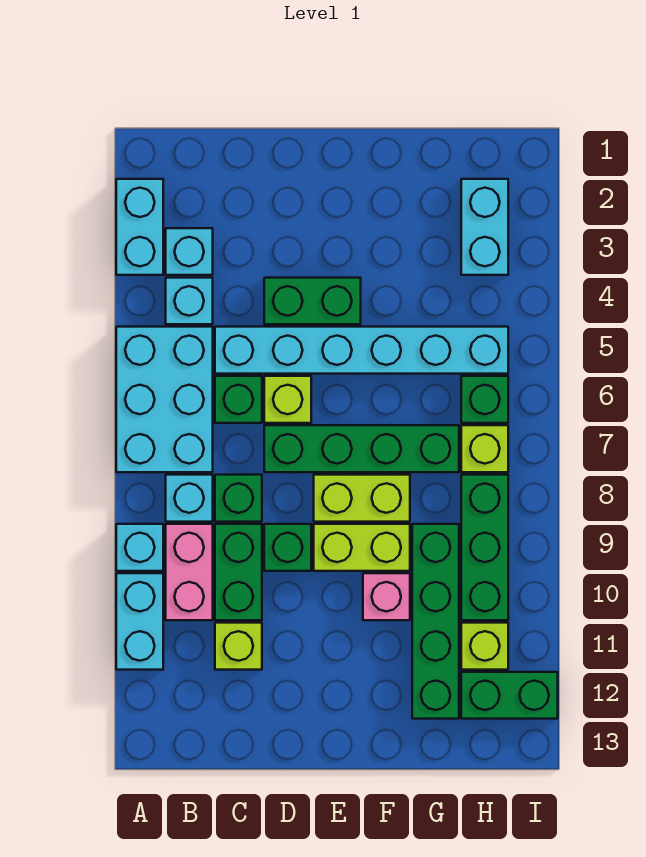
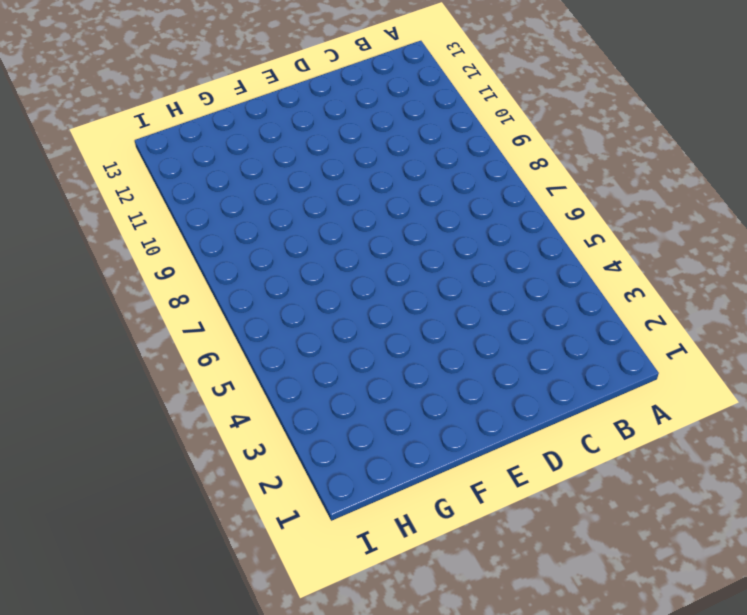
none -> cyan 1x2 brick [116,179,163,275]
none -> cyan 2x3 brick [116,327,213,472]
none -> cyan 1x1 brick [116,524,163,571]

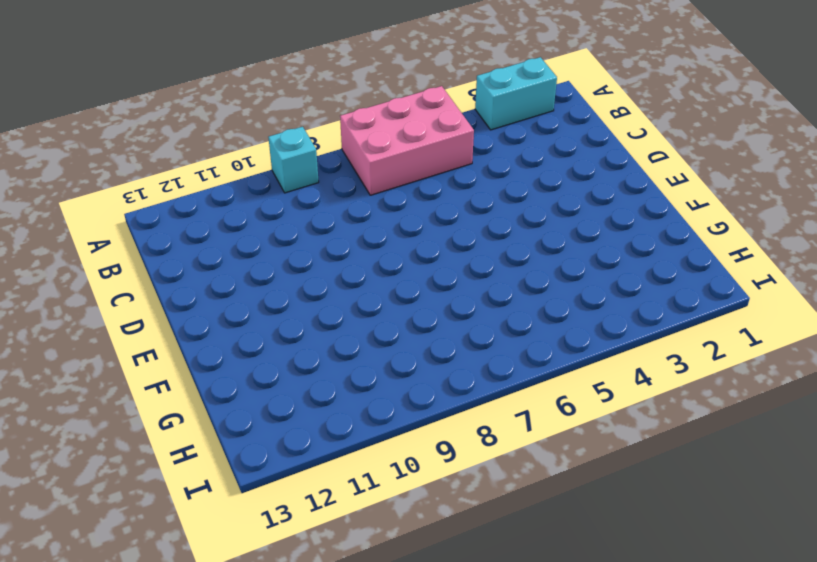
pink 2x3 brick [340,86,474,195] -> cyan 2x3 brick [116,327,213,472]
none -> cyan 1x2 brick [116,573,163,670]
none -> cyan 1x1 brick [166,228,213,275]
none -> cyan 1x1 brick [166,278,213,324]

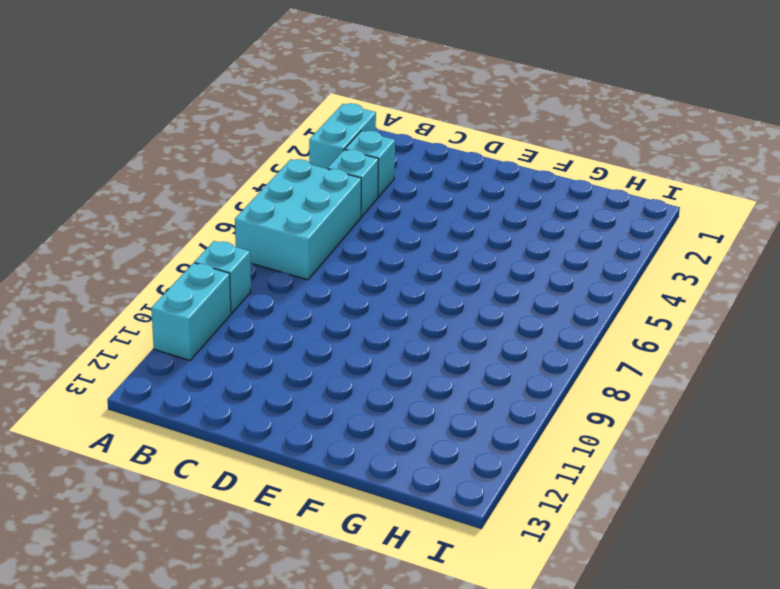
none -> cyan 1x1 brick [166,475,213,522]
none -> pink 1x2 brick [166,524,213,620]
none -> cyan 1x6 brick [215,327,508,374]

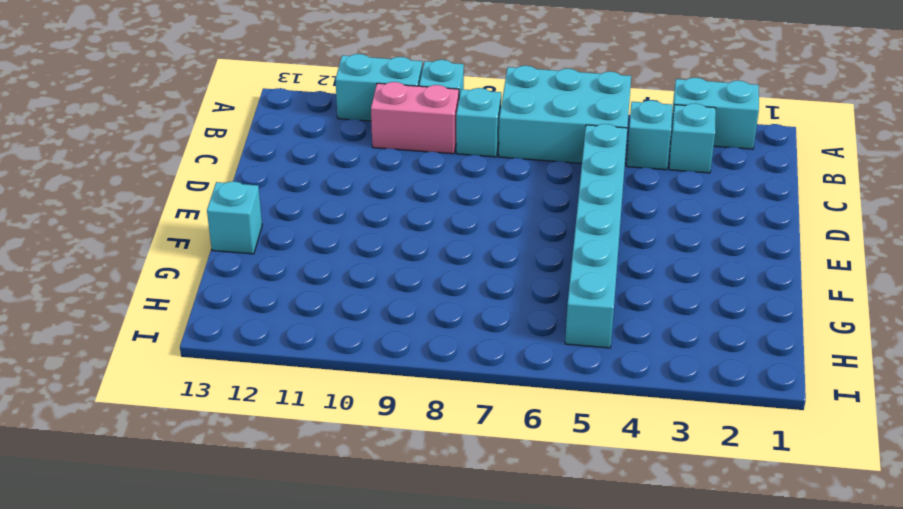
cyan 1x1 brick [207,182,262,254] -> none
none -> green 1x1 brick [215,376,262,423]
none -> green 1x1 brick [215,475,262,522]
none -> green 1x2 brick [215,524,262,620]

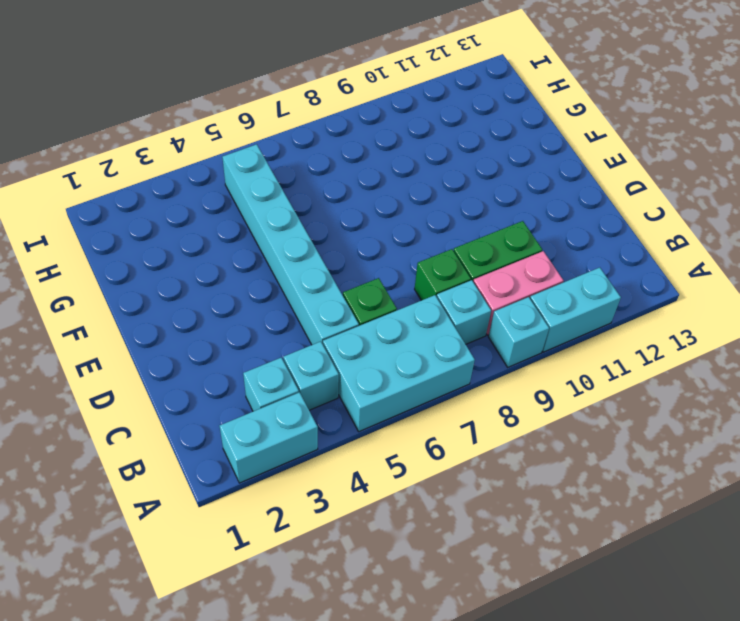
none -> lime 1x1 brick [215,623,262,670]
none -> green 1x2 brick [264,278,361,324]
none -> lime 1x1 brick [264,376,311,423]

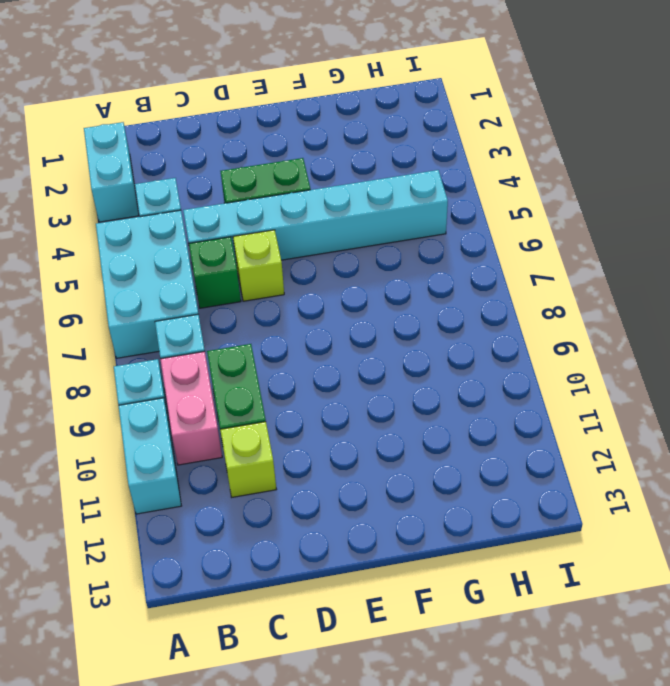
none -> cyan 1x1 brick [166,228,213,275]
none -> green 1x1 brick [215,475,262,522]
none -> green 1x4 brick [264,425,459,472]

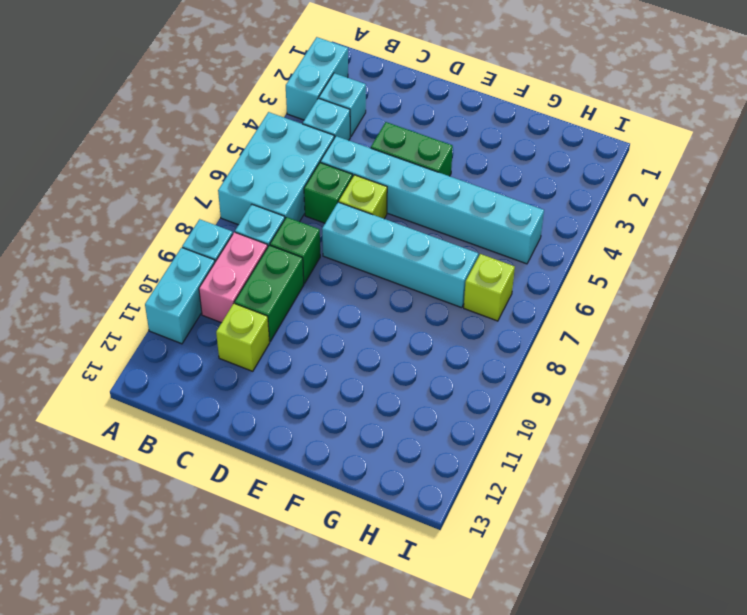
cyan 1x4 brick [322,202,478,308] -> green 1x4 brick [264,425,459,472]
none -> green 1x1 brick [264,524,311,571]
none -> lime 1x2 brick [314,475,410,522]
none -> lime 1x2 brick [314,524,410,571]

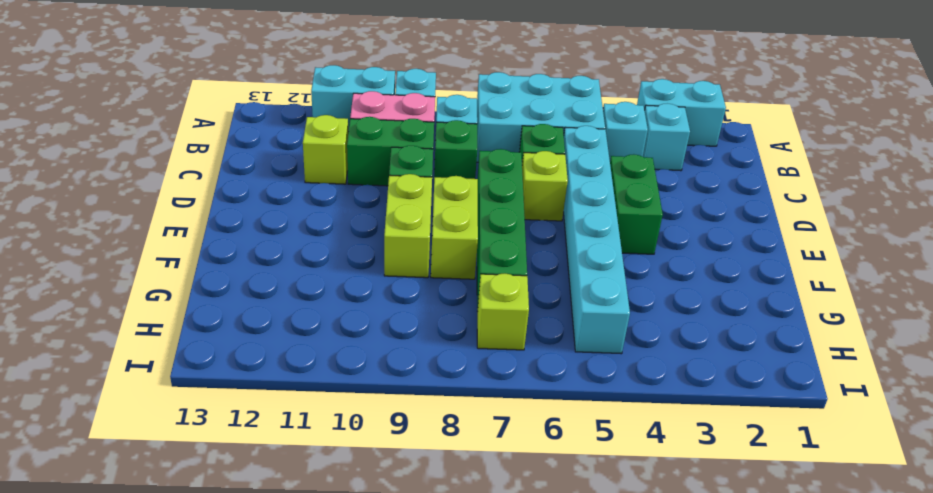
none -> pink 1x1 brick [363,573,410,620]
none -> green 1x4 brick [412,524,459,719]
none -> cyan 1x2 brick [461,179,508,275]

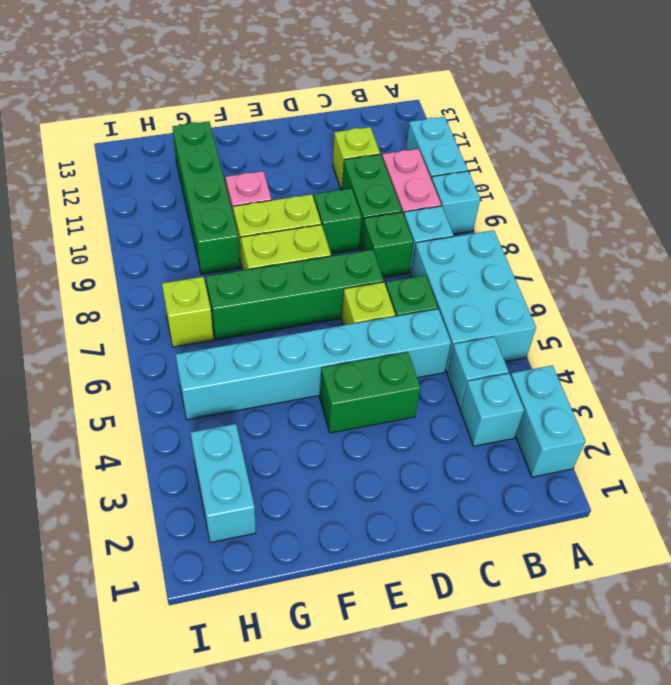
none -> green 1x1 brick [461,376,508,423]
none -> green 1x3 brick [461,475,508,620]
none -> lime 1x1 brick [461,623,508,670]

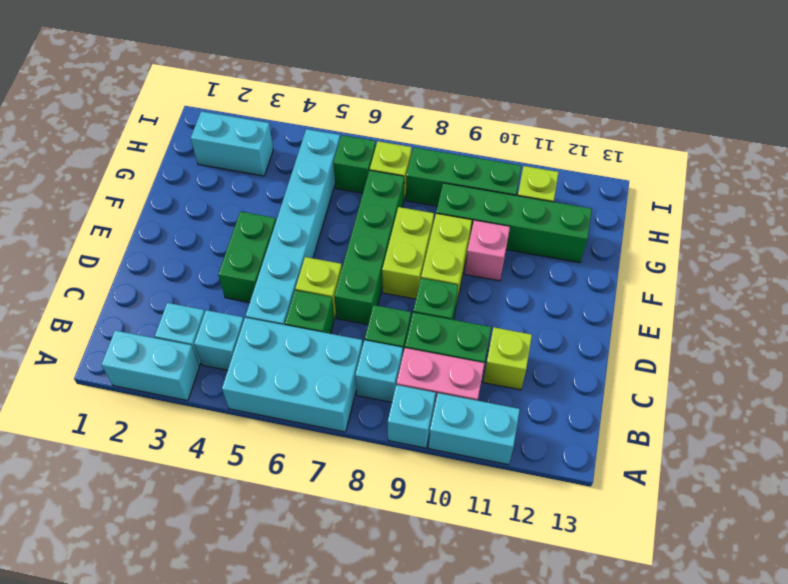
none -> green 1x2 brick [461,672,558,719]

